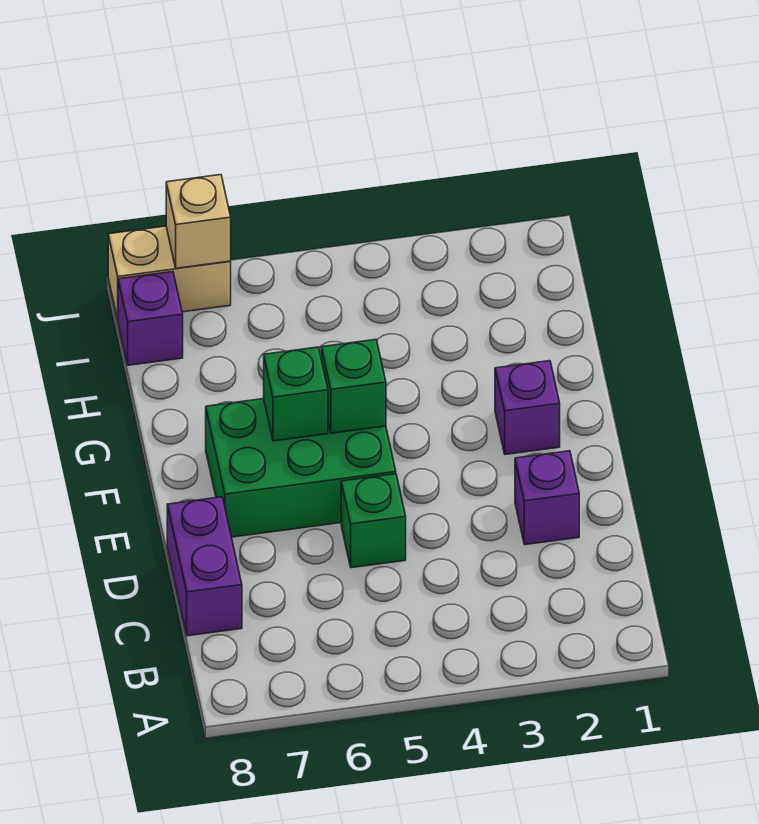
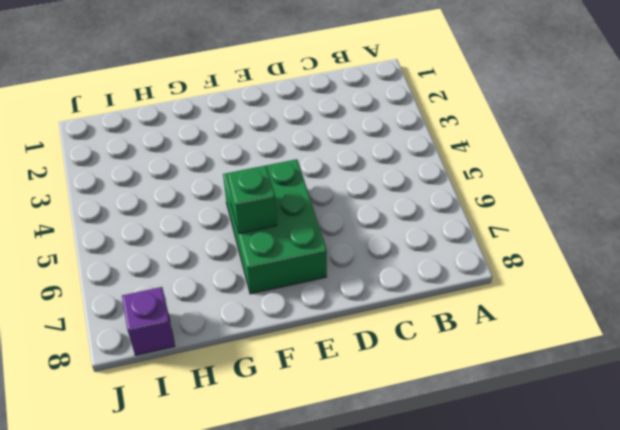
none -> purple 1x2 brick [167,497,242,636]
none -> purple 1x1 brick [515,451,579,545]

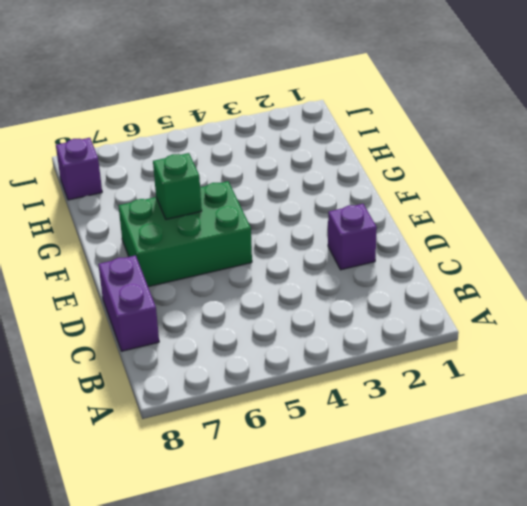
none -> green 1x1 brick [341,474,406,568]
none -> purple 1x1 brick [495,361,560,454]

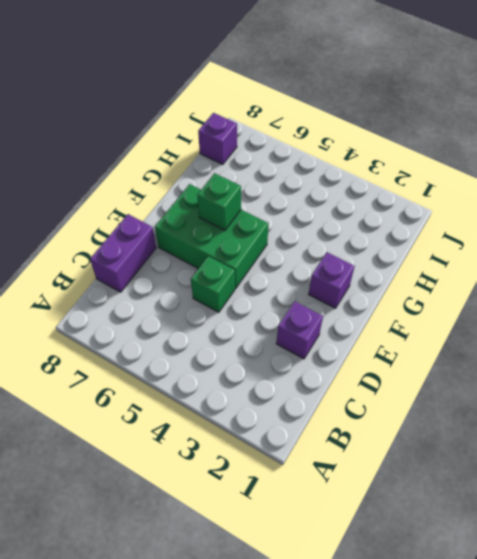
none -> tan 1x2 brick [108,226,231,319]
none -> green 1x1 brick [321,340,386,433]

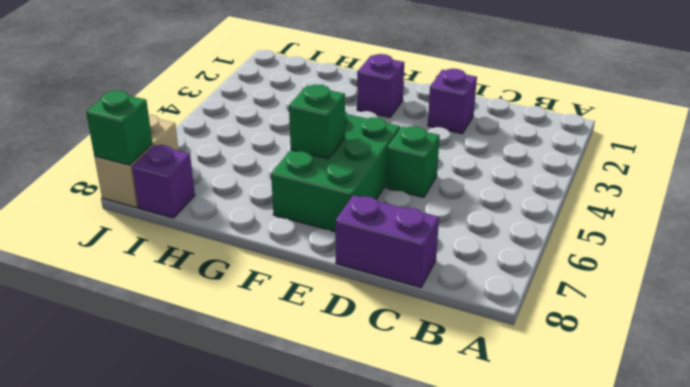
green 1x1 brick [86,90,153,165] -> green 1x1 brick moved to [321,340,386,433]
none -> tan 1x1 brick [166,175,231,268]

